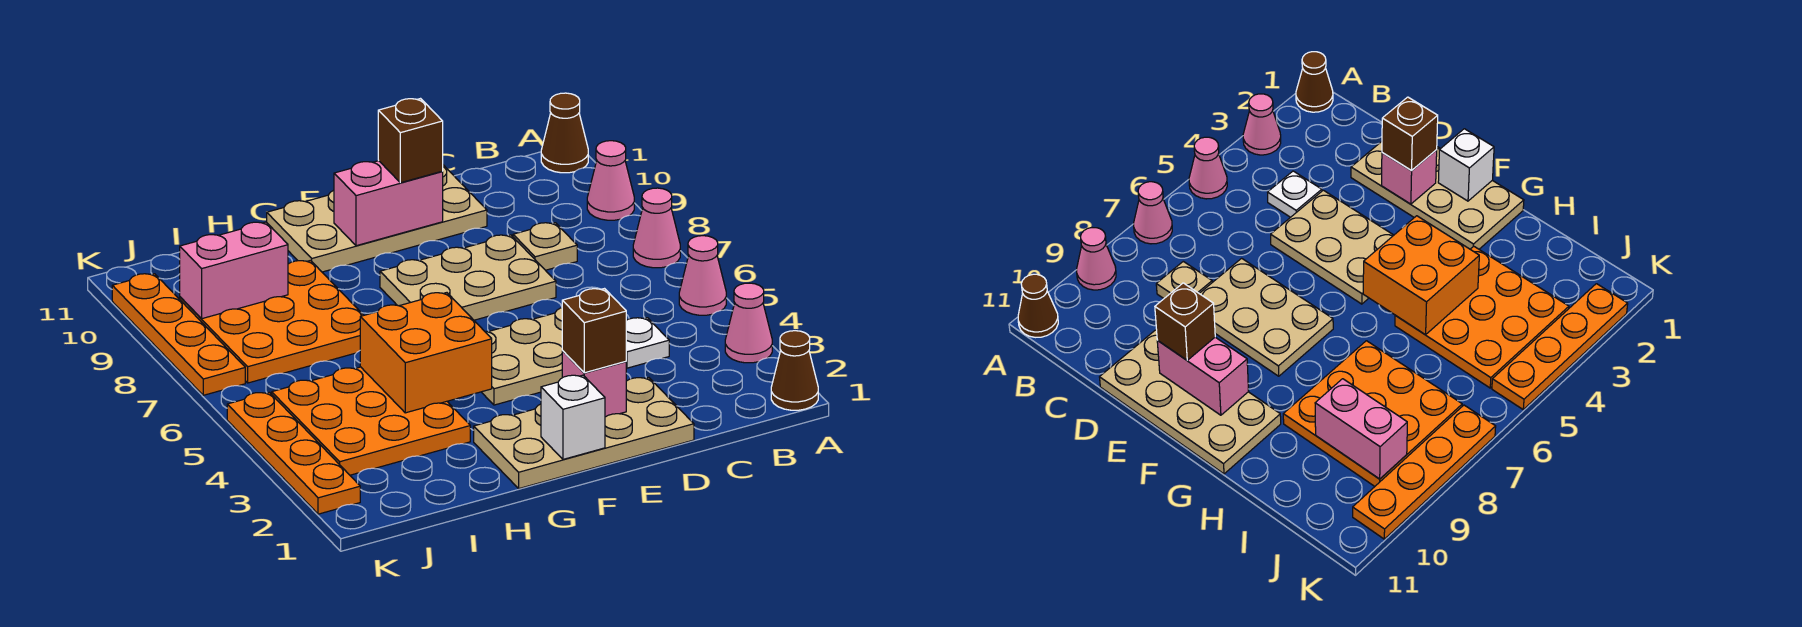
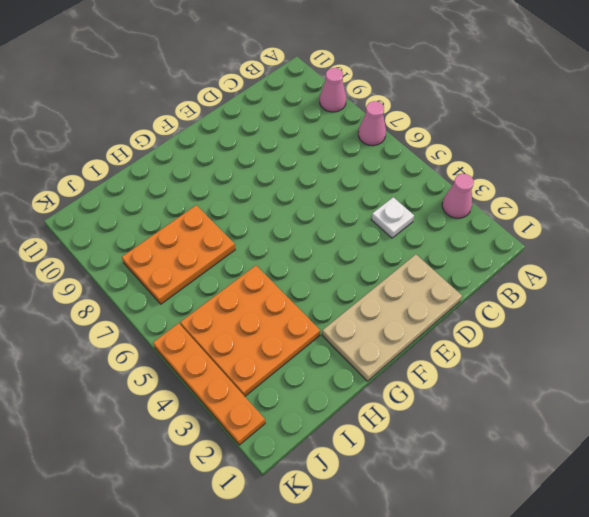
orange 2x3 plate [122,205,235,304] -> orange 3x3 plate [180,260,364,383]
none -> brown 1x1 cone [771,331,818,410]
none -> pink 1x1 cone [679,236,726,315]
none -> brown 1x1 cone [541,93,588,173]

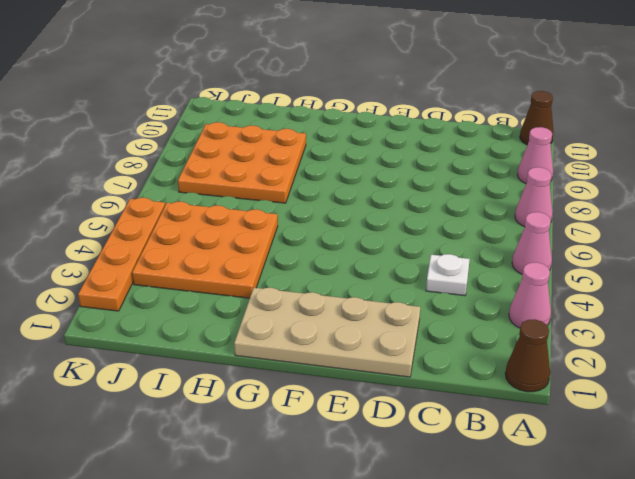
none -> tan 1x1 plate [513,223,577,270]
none -> tan 2x3 plate [482,308,563,405]
none -> tan 2x3 plate [380,235,556,320]

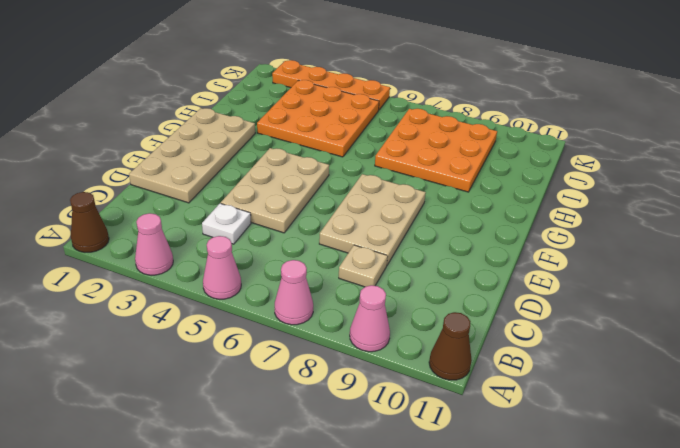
none -> tan 2x4 plate [267,165,487,272]
none -> orange 1x4 plate [112,274,245,395]
none -> pink 1x1 brick [562,351,626,417]

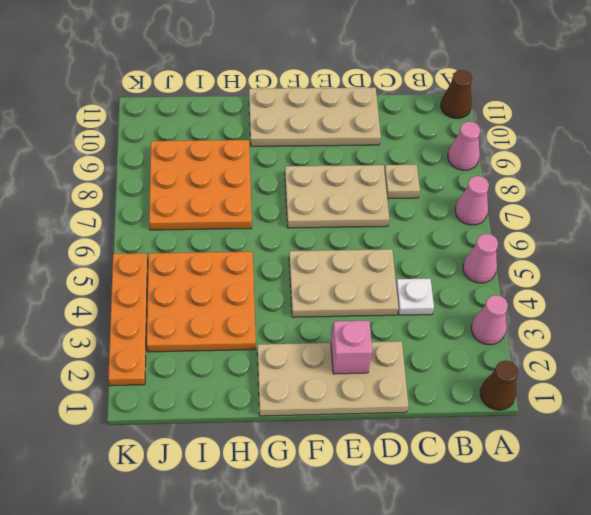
none -> orange 1x4 plate [112,274,245,395]
none -> pink 1x2 brick [334,161,443,246]
none -> white 1x1 brick [541,375,605,459]

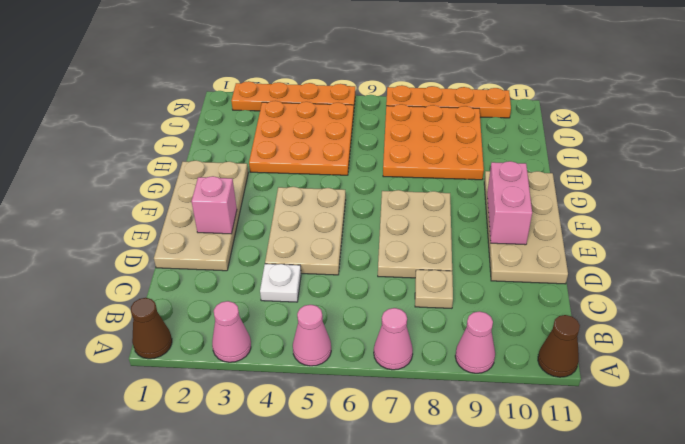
none -> white 1x1 brick [541,375,605,459]
none -> orange 2x2 brick [360,293,492,413]
none -> pink 1x2 brick [180,222,288,319]

